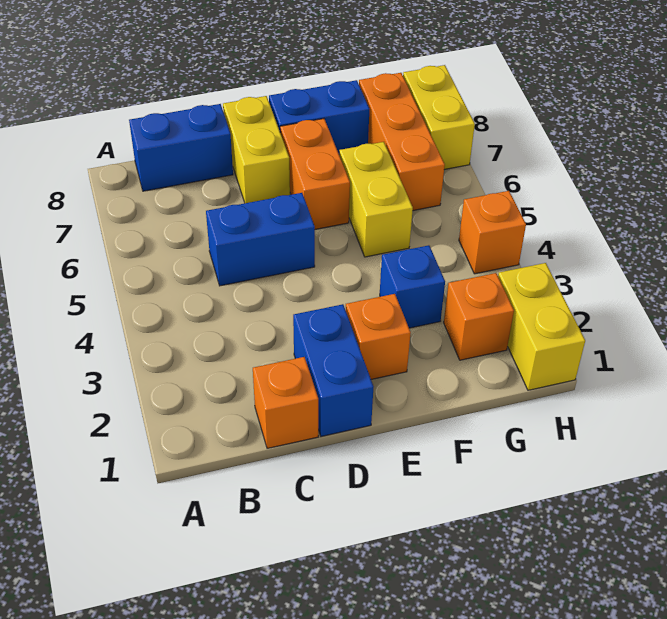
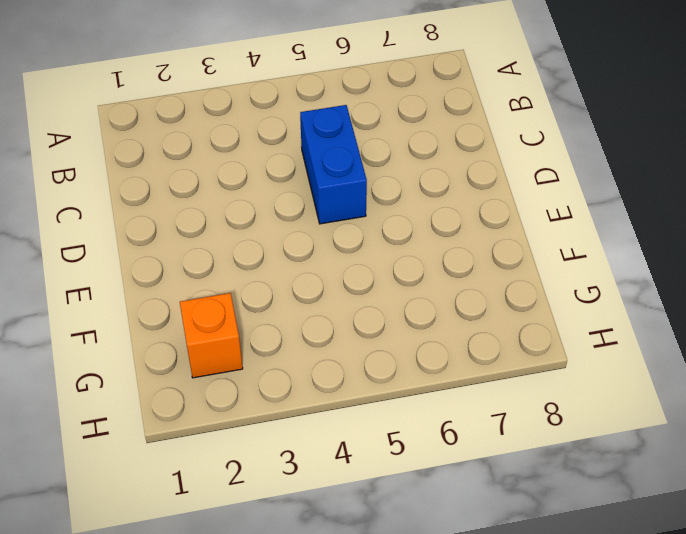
none -> blue 1x2 brick [129,104,233,191]
none -> orange 1x1 brick [253,357,318,448]
none -> blue 1x2 brick [293,304,373,436]

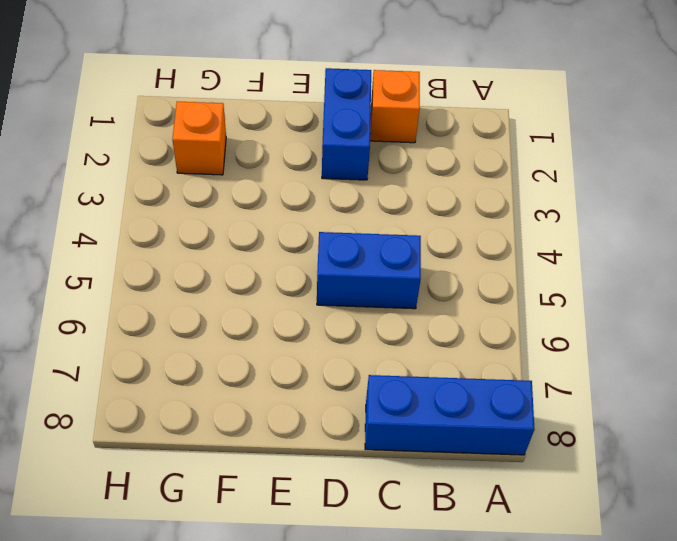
blue 1x3 brick [365,375,535,455] -> blue 1x2 brick [129,104,233,191]
none -> yellow 1x2 brick [223,96,290,203]
none -> orange 1x1 brick [346,294,411,379]
none -> orange 1x2 brick [280,119,350,229]

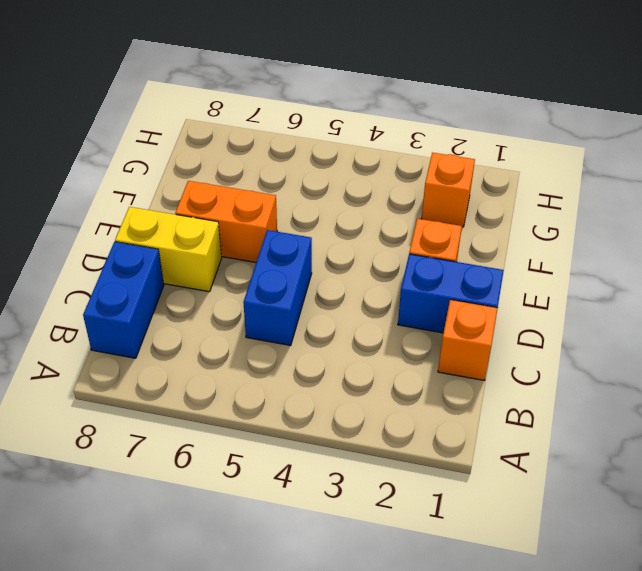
none -> blue 1x2 brick [269,80,369,153]
none -> blue 1x1 brick [380,245,445,328]
none -> yellow 1x2 brick [339,142,413,257]

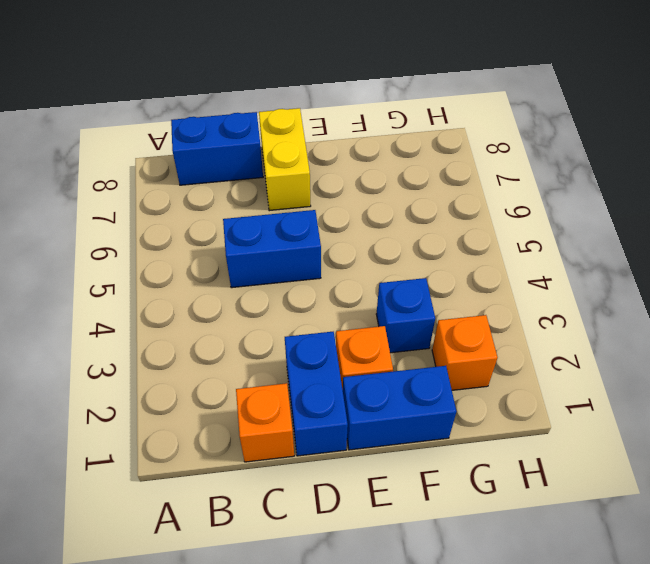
blue 1x2 brick [343,366,456,450] -> blue 1x2 brick moved to [269,80,369,153]
none -> orange 1x2 brick [280,119,350,229]
none -> yellow 1x2 brick [339,142,413,257]
none -> orange 1x3 brick [359,73,445,211]

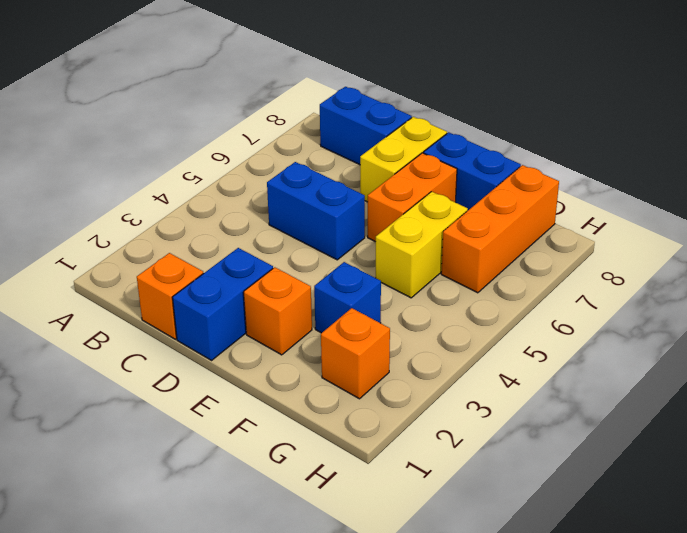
none -> yellow 1x2 brick [498,263,585,390]
none -> orange 1x1 brick [459,191,526,274]
none -> yellow 1x2 brick [403,65,475,170]

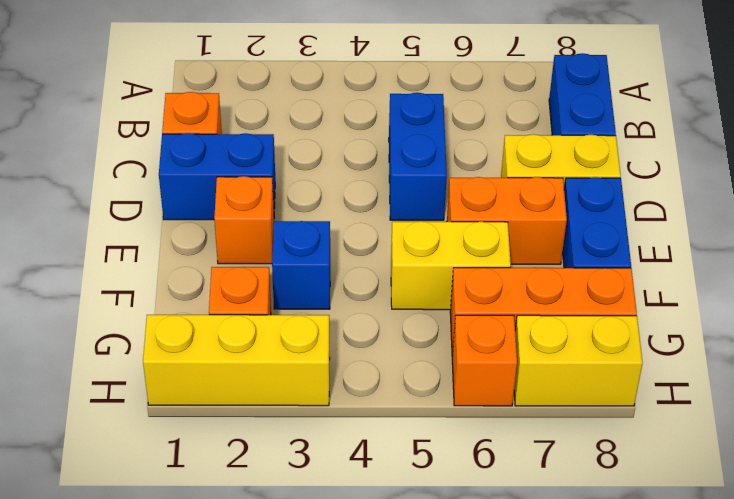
yellow 1x3 brick [143,315,330,406] -> yellow 1x2 brick [498,263,585,390]
orange 1x1 brick [452,315,517,406] -> orange 1x1 brick moved to [459,191,526,274]

